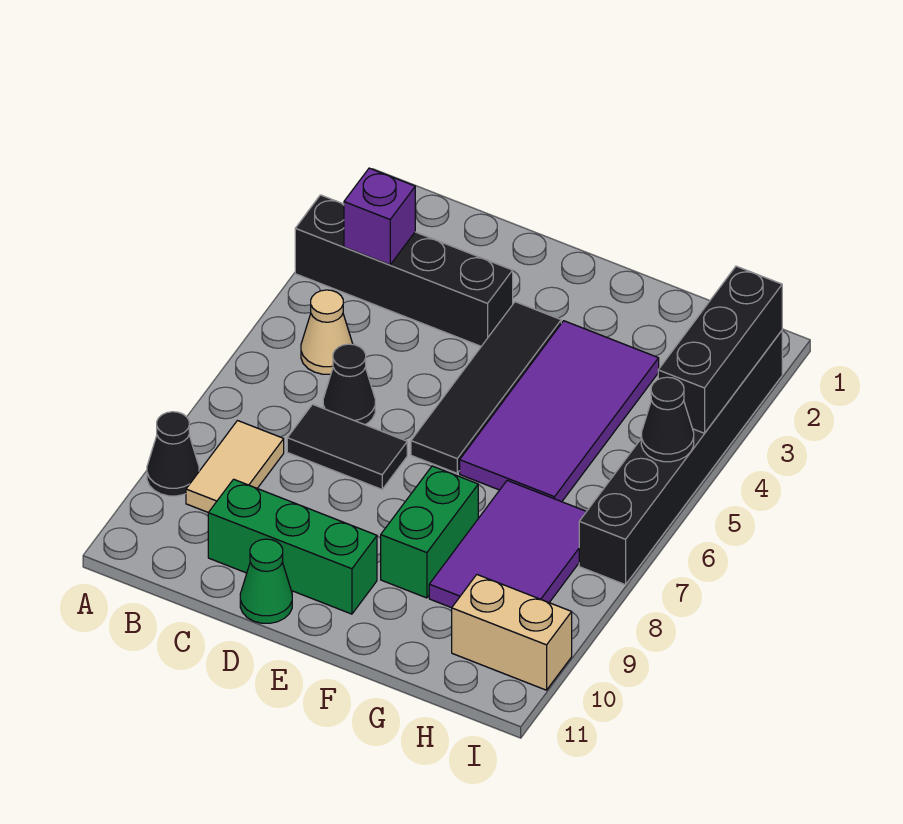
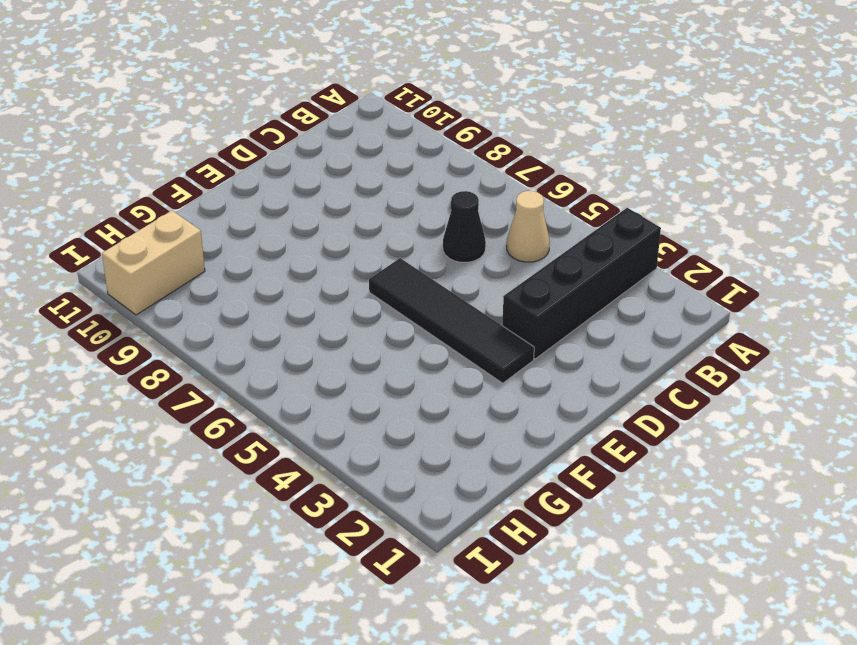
none -> black 1x1 cone [147,412,199,496]
none -> tan 1x2 tile [186,421,284,513]
none -> black 1x2 tile [287,404,407,489]

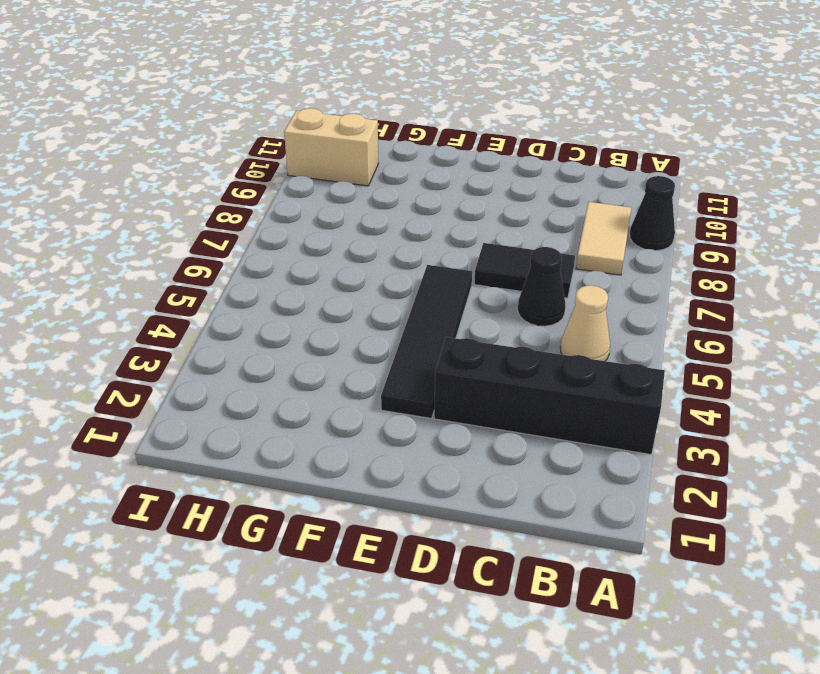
none -> green 1x3 brick [208,479,377,614]
none -> green 1x1 cone [240,539,292,623]
none -> purple 2x4 tile [460,321,659,502]

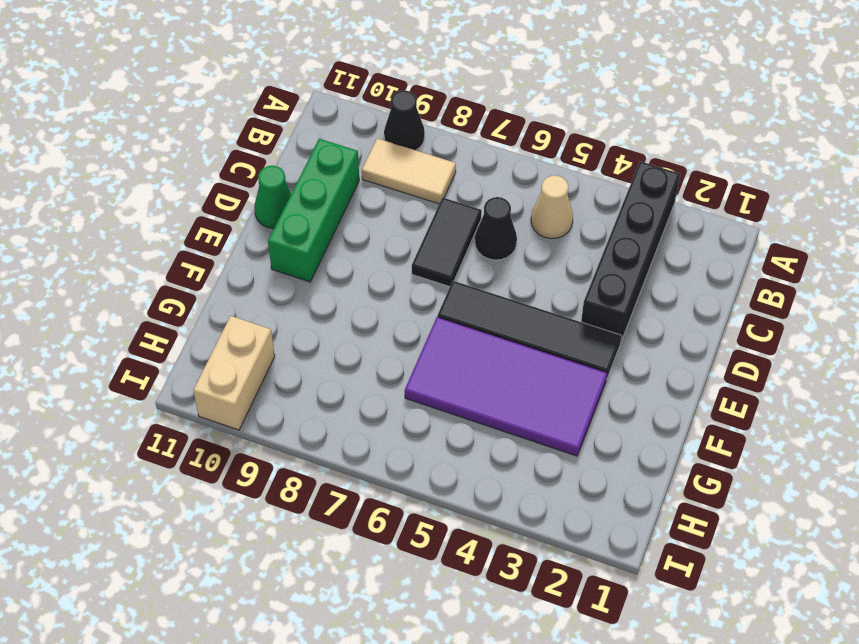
none -> green 1x2 brick [381,466,478,598]
none -> purple 2x3 tile [429,481,587,608]
none -> black 1x6 brick [579,331,782,585]

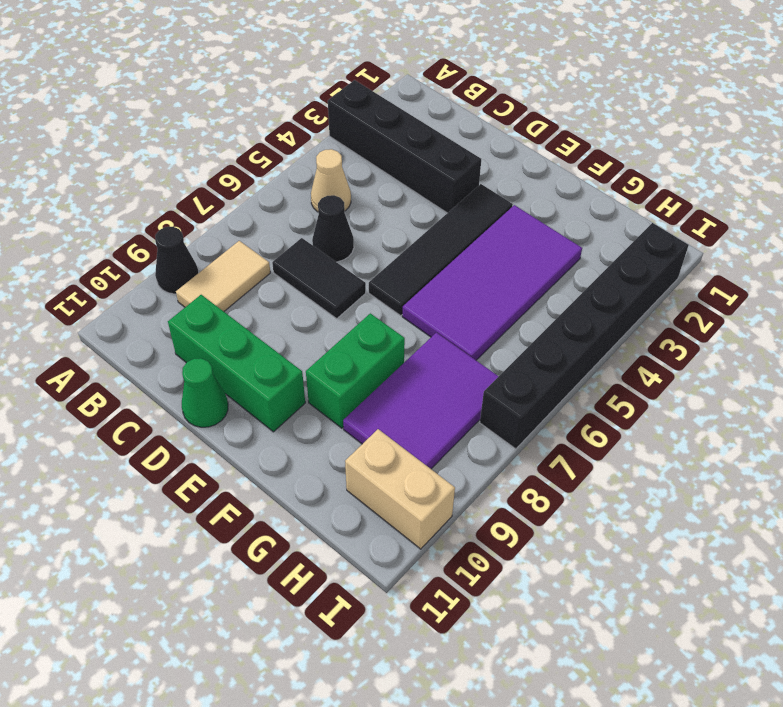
none -> purple 1x1 brick [344,168,415,265]
none -> black 1x3 brick [658,266,782,433]
none -> black 1x1 cone [641,377,694,462]

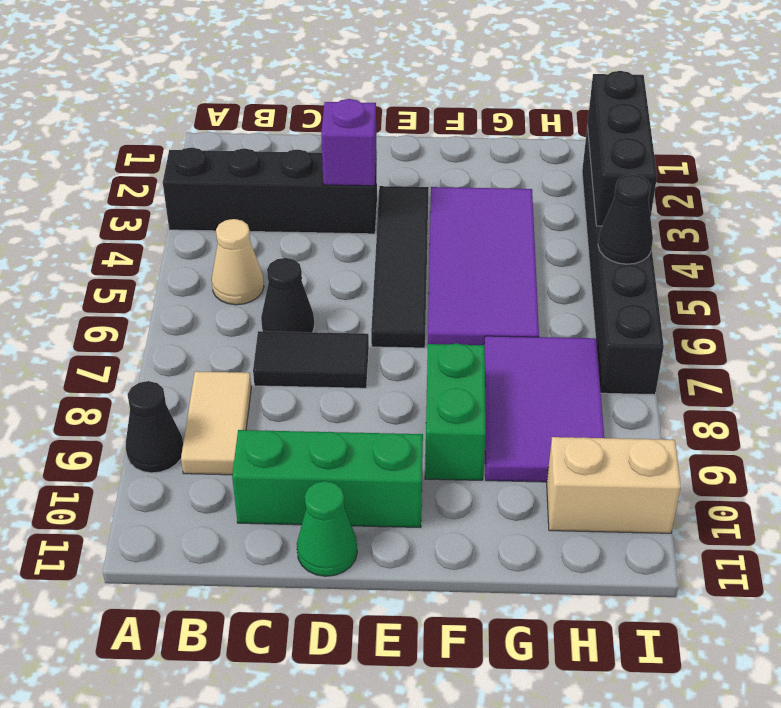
purple 1x1 brick [321,99,377,186] -> purple 1x1 brick moved to [344,168,415,265]

